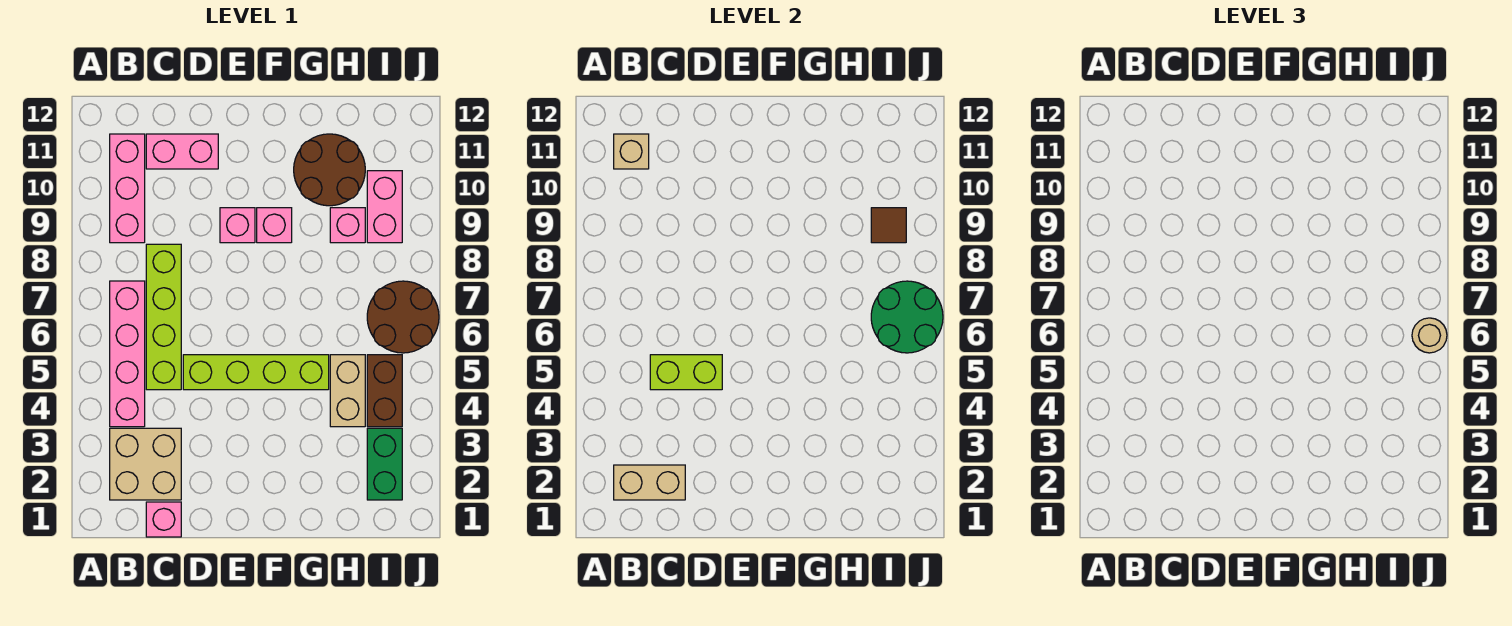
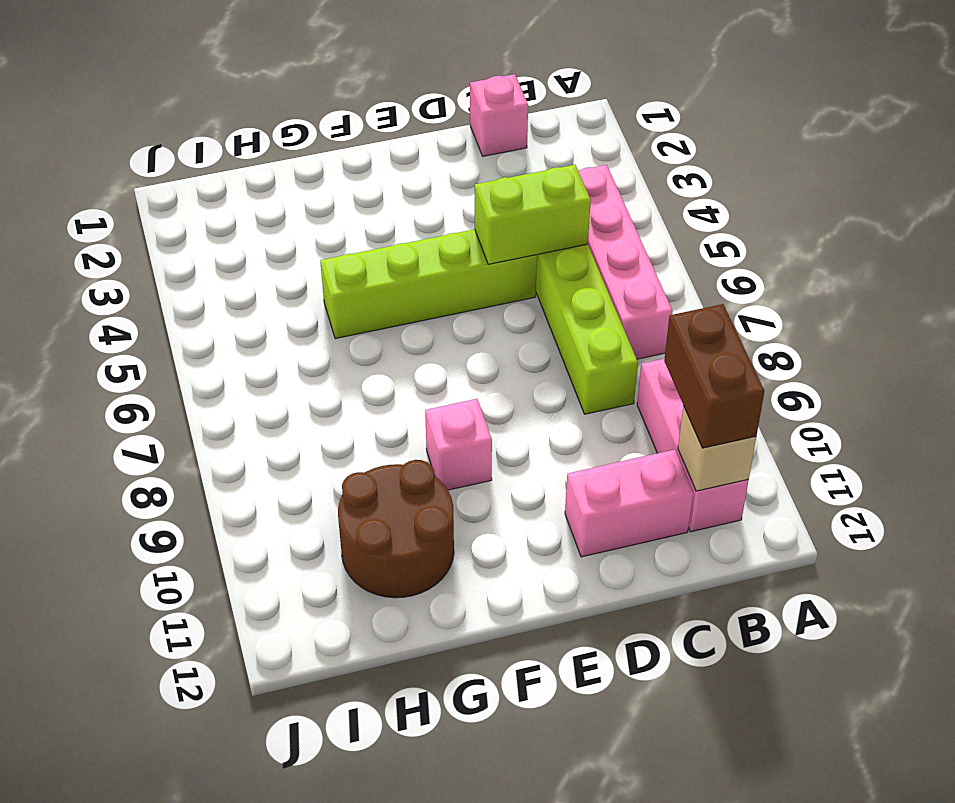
brown 1x2 brick [664,304,764,448] -> brown 1x2 brick moved to [367,355,402,427]
none -> tan 2x2 brick [110,428,181,500]
none -> pink 1x1 brick [220,208,255,243]
none -> tan 1x2 brick [330,355,365,427]

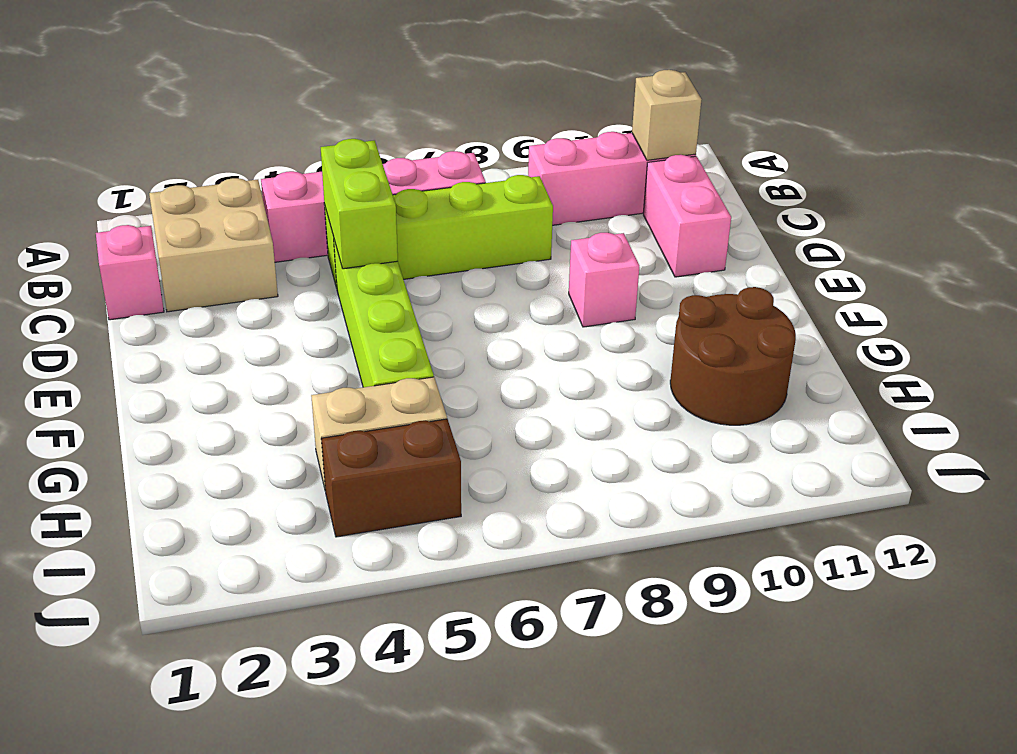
none -> pink 1x1 brick [257,208,292,243]
none -> pink 1x1 brick [330,208,365,243]
none -> green 1x2 brick [367,428,402,500]

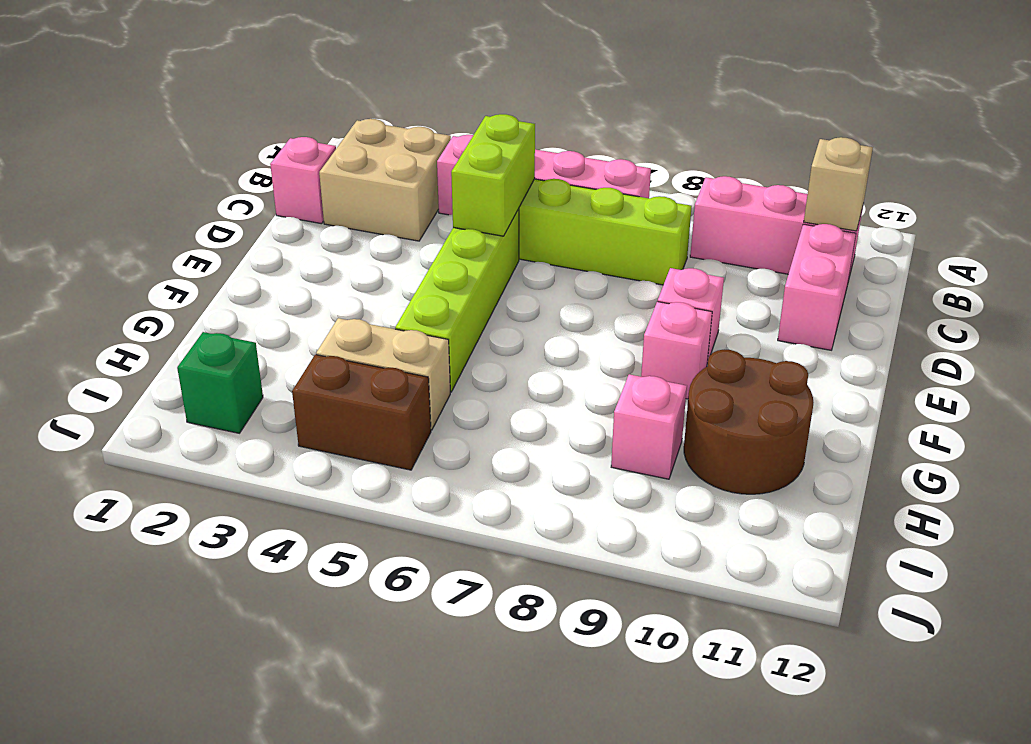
green 1x1 brick [177,332,263,433] -> green 1x2 brick [367,428,402,500]
none -> brown 2x2 round brick [367,281,439,353]
none -> pink 1x2 brick [367,171,402,243]
none -> tan 1x2 brick [614,465,685,500]

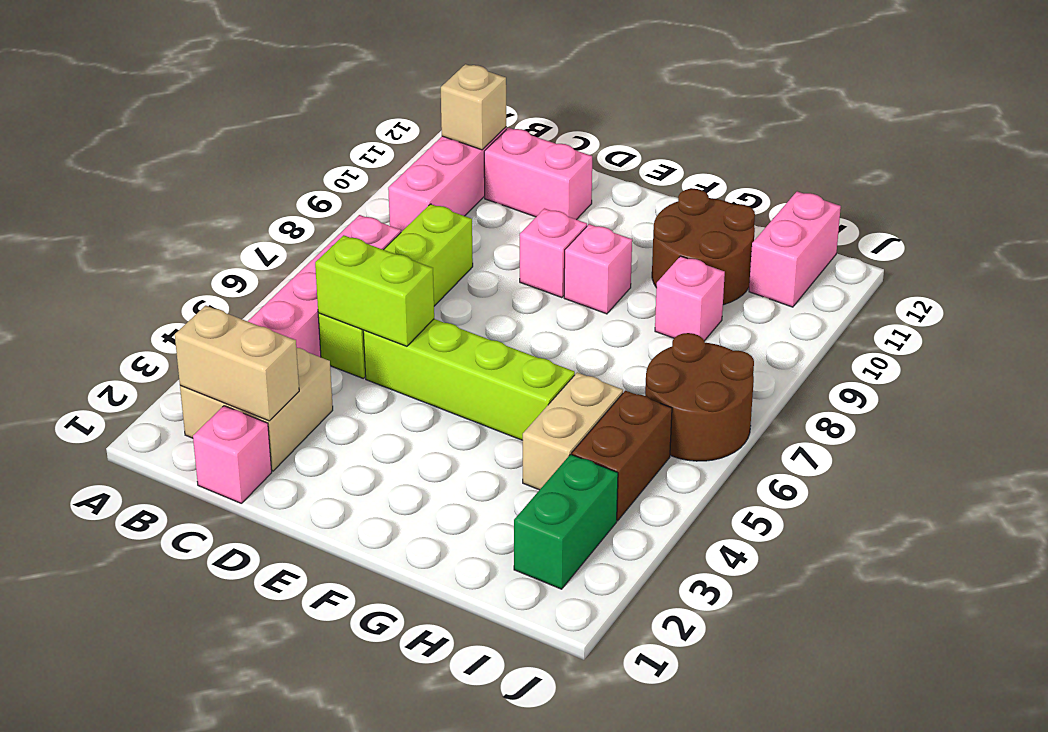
pink 1x2 brick [749,191,841,307] -> pink 1x2 brick moved to [367,171,402,243]
none -> green 2x2 round brick [871,281,943,353]
none -> brown 1x1 tile [871,208,906,243]
none -> tan 1x1 round brick [1412,318,1447,353]

